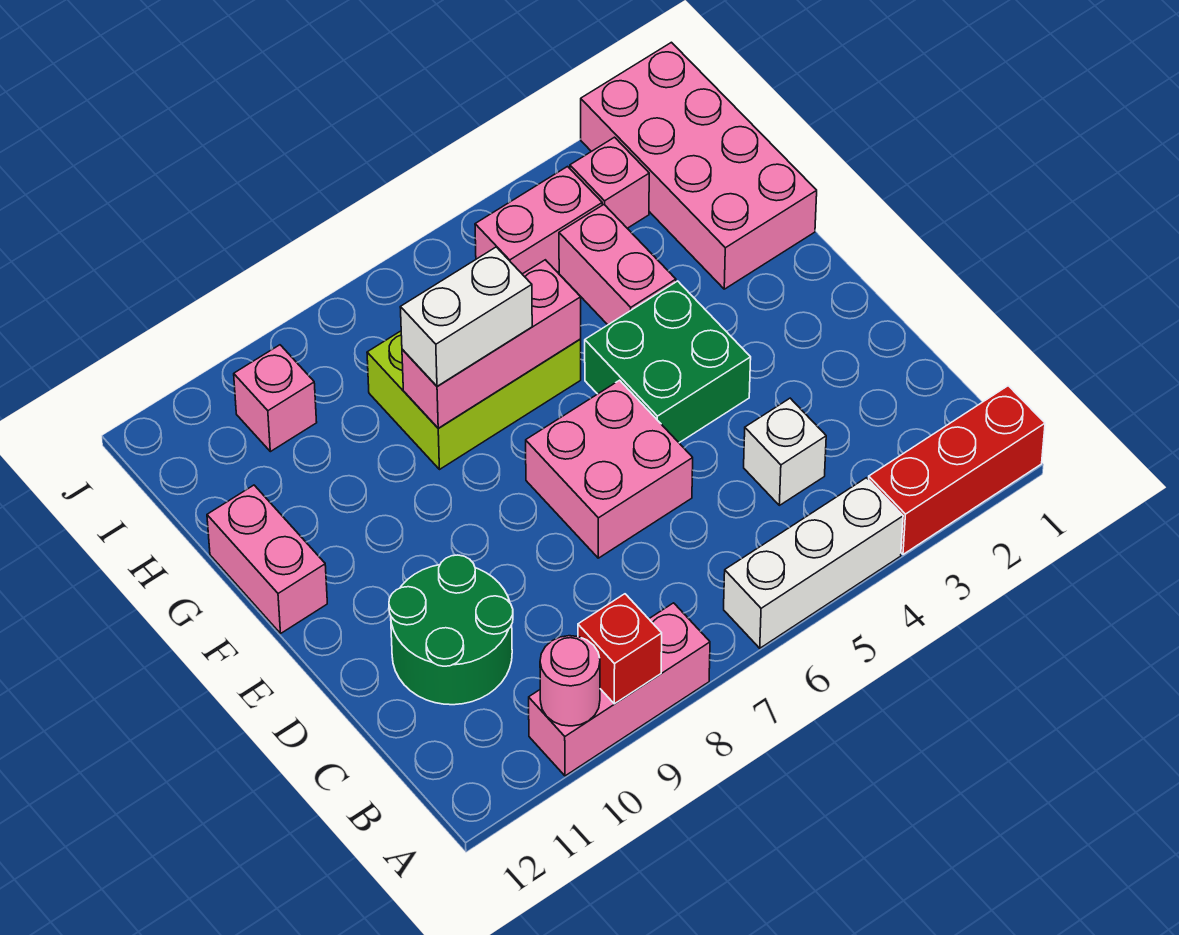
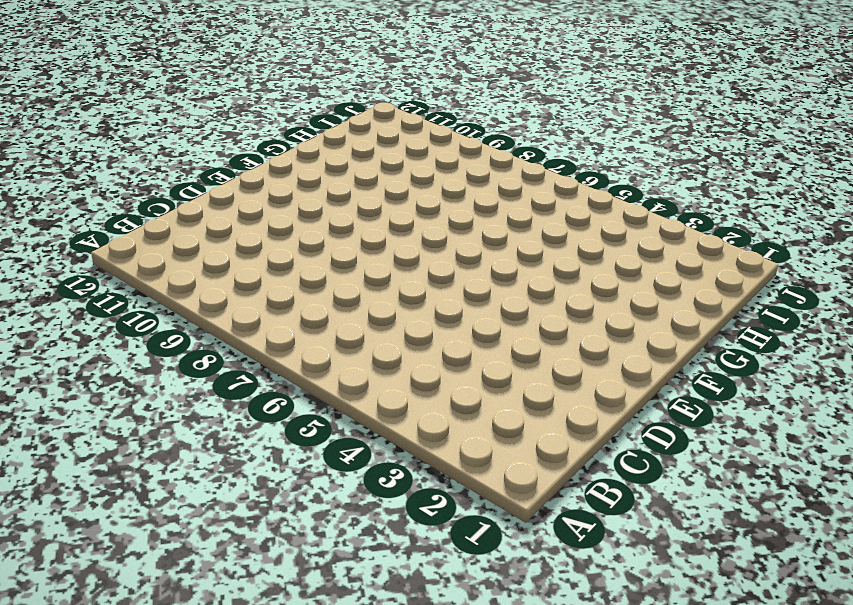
none -> red 1x3 brick [869,386,1045,554]
none -> white 1x3 brick [724,478,903,648]
none -> pink 1x3 brick [529,603,710,776]

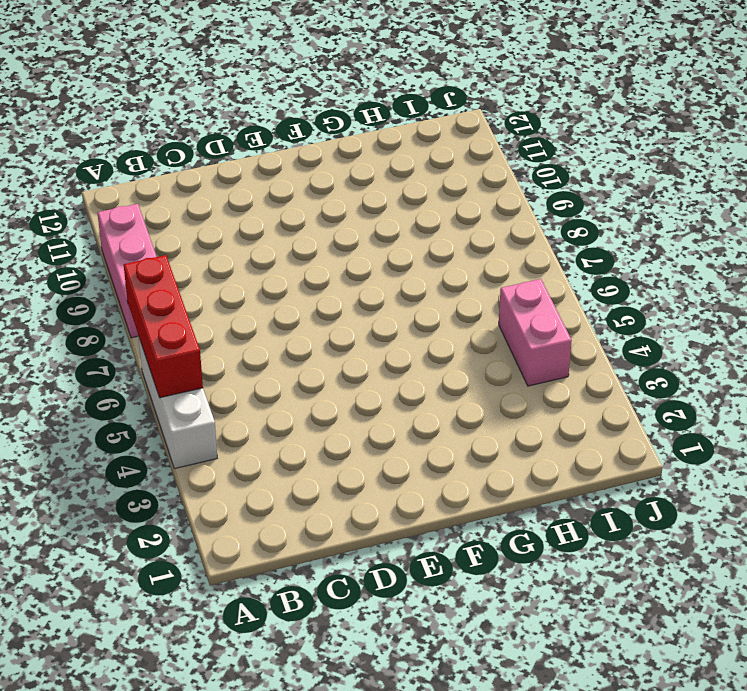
red 1x3 brick [124,255,203,398] -> red 1x3 brick moved to [869,386,1045,554]
none -> white 1x1 brick [744,398,826,505]
none -> green 2x2 round brick [389,555,513,705]
none -> pink 2x2 brick [526,380,693,558]

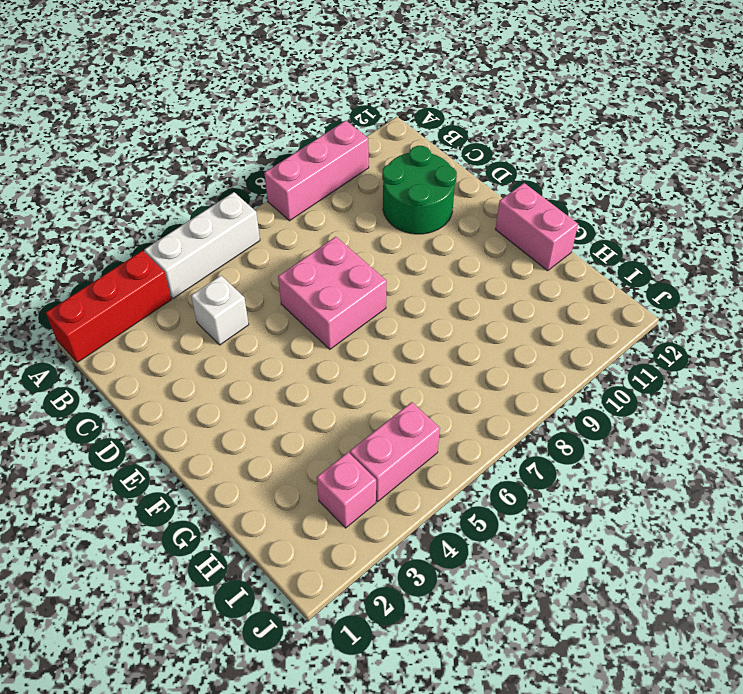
none -> green 2x2 brick [585,281,751,443]
none -> pink 2x4 brick [581,42,817,289]
none -> pink 1x2 brick [559,205,676,325]

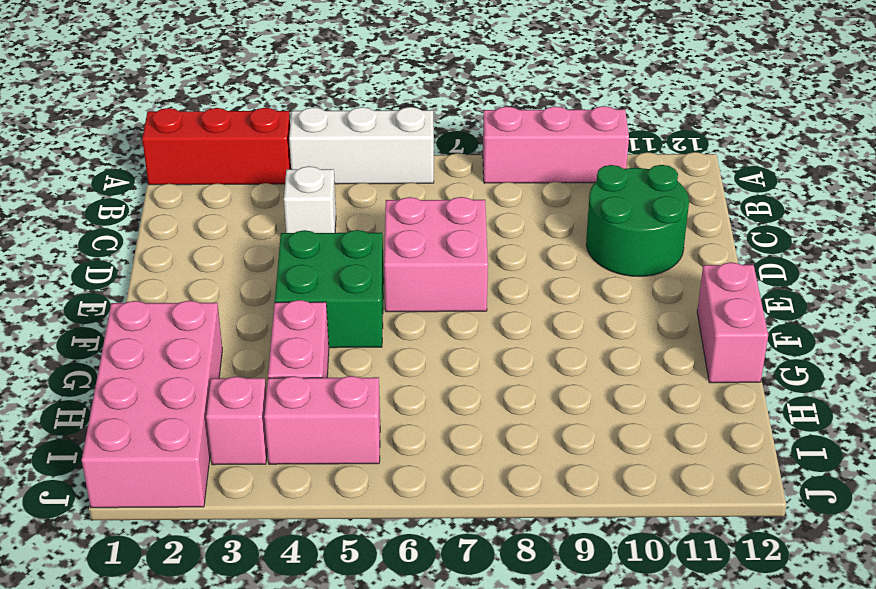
none -> lime 2x3 brick [367,331,581,470]
none -> pink 1x1 brick [234,345,317,452]
none -> red 1x1 brick [578,594,662,704]

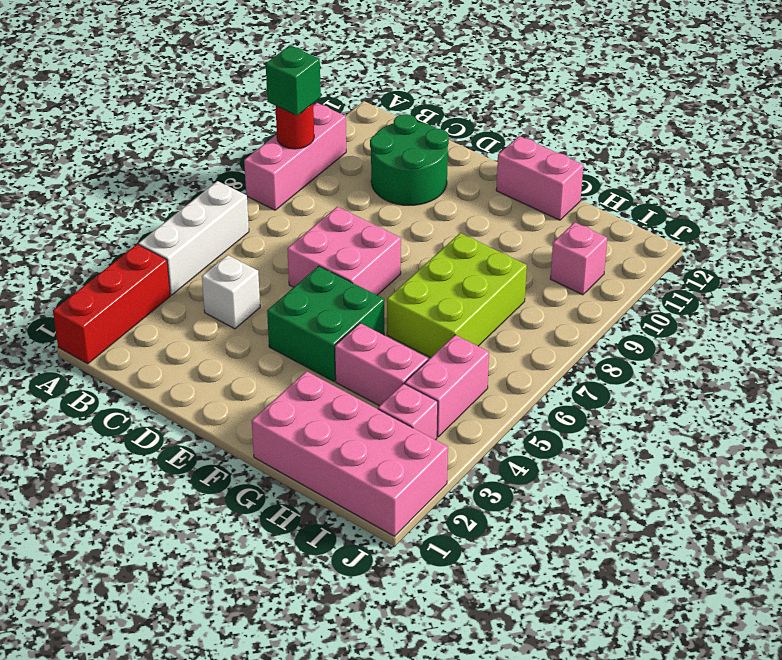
red 1x1 round brick [276,104,314,149] -> red 1x1 brick [578,594,662,704]
green 1x1 brick [266,45,321,116] -> none
none -> pink 1x1 round brick [540,636,600,726]
none -> pink 1x3 brick [402,260,581,428]
none -> white 1x2 brick [400,247,532,386]

